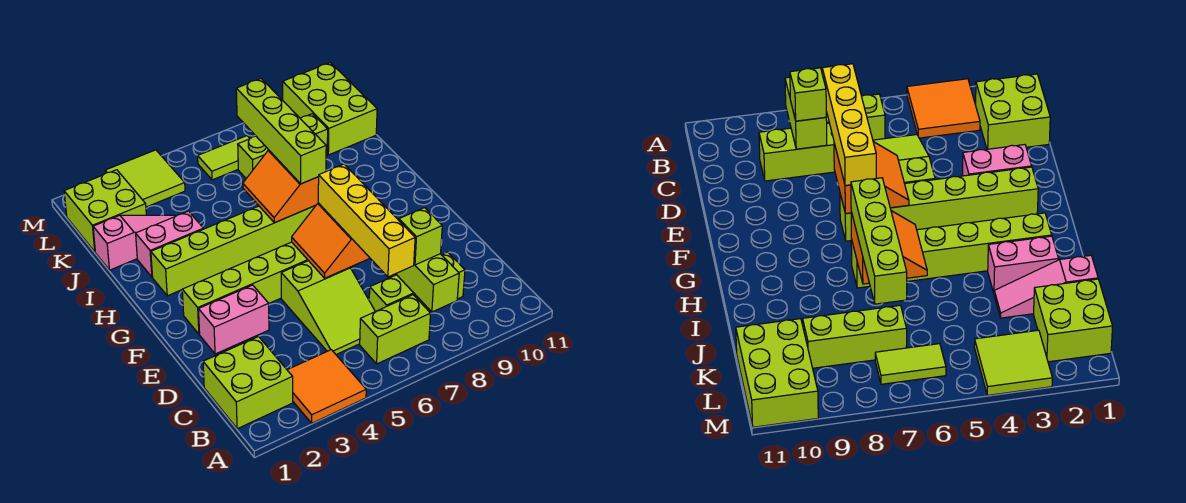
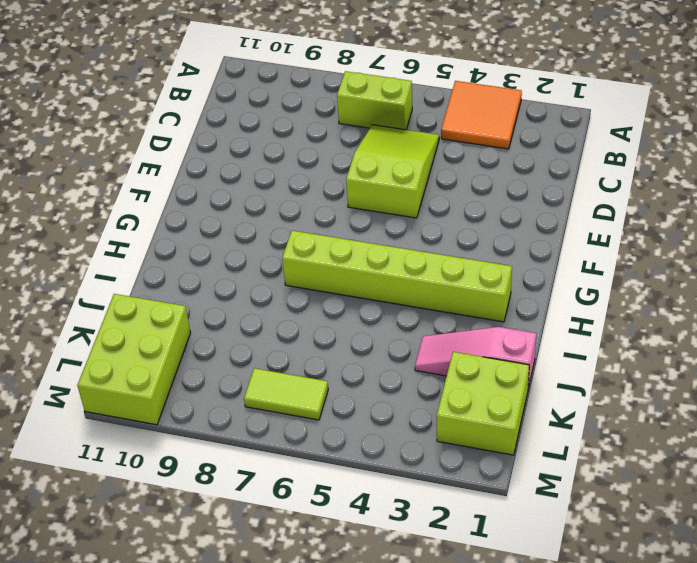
none -> lime 2x2 brick [203,336,293,429]
none -> lime 1x3 brick [369,252,465,312]
none -> pink 1x2 brick [199,285,269,354]

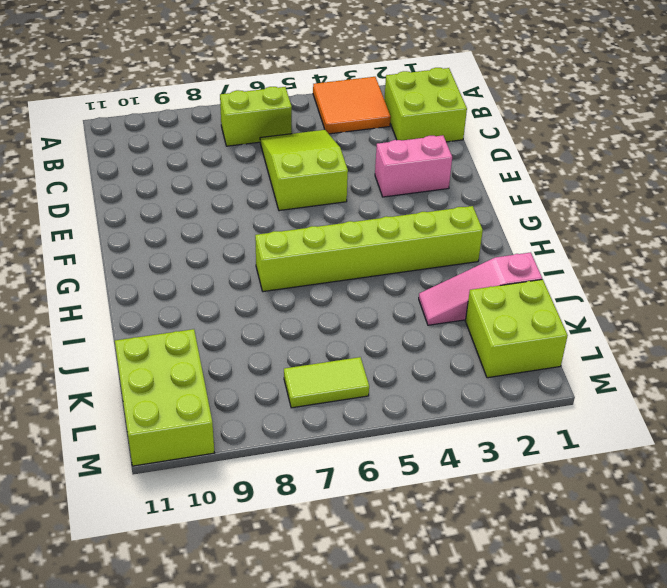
none -> lime 1x3 brick [369,252,465,312]
none -> lime 1x6 brick [182,242,357,334]
none -> pink 1x2 brick [136,211,203,277]

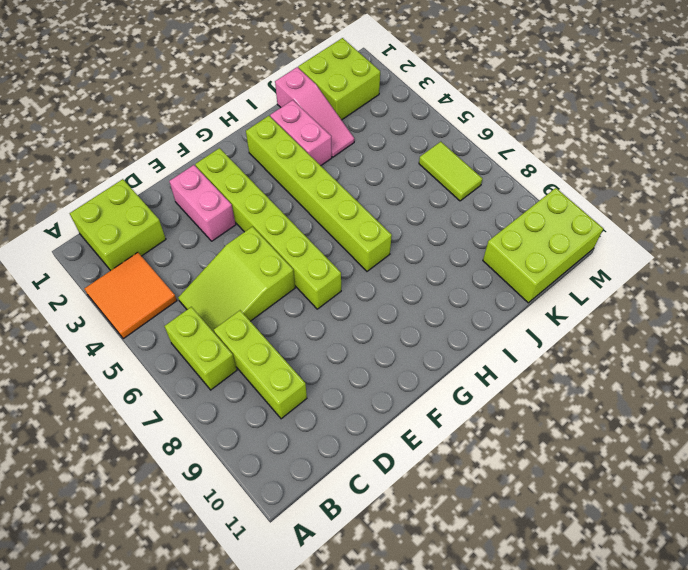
none -> lime 1x3 brick [238,114,328,178]
none -> lime 2x2 tile [105,150,185,207]
none -> lime 1x2 brick [396,254,459,312]

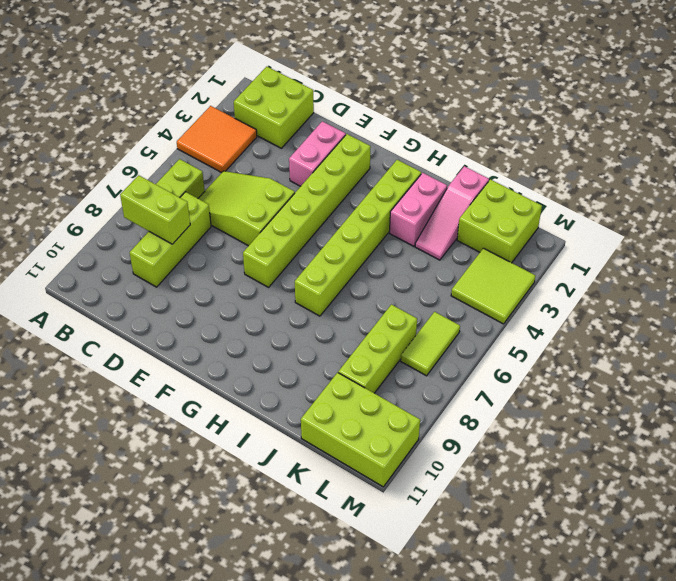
none -> orange 2x2 slope [292,203,370,278]
none -> orange 2x2 slope [243,150,319,223]
none -> yellow 1x4 brick [318,164,415,277]

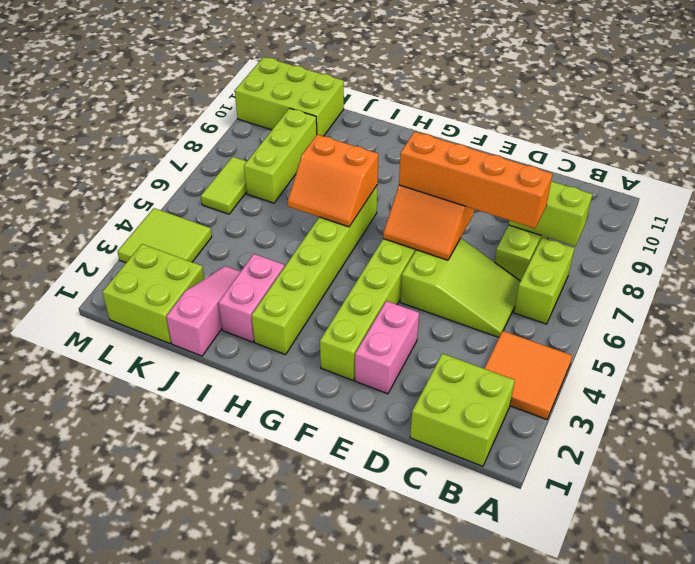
orange 1x4 brick [399,132,553,228] -> yellow 1x4 brick [318,164,415,277]
none -> lime 1x1 brick [399,208,442,265]
none -> lime 1x4 brick [236,79,326,184]

